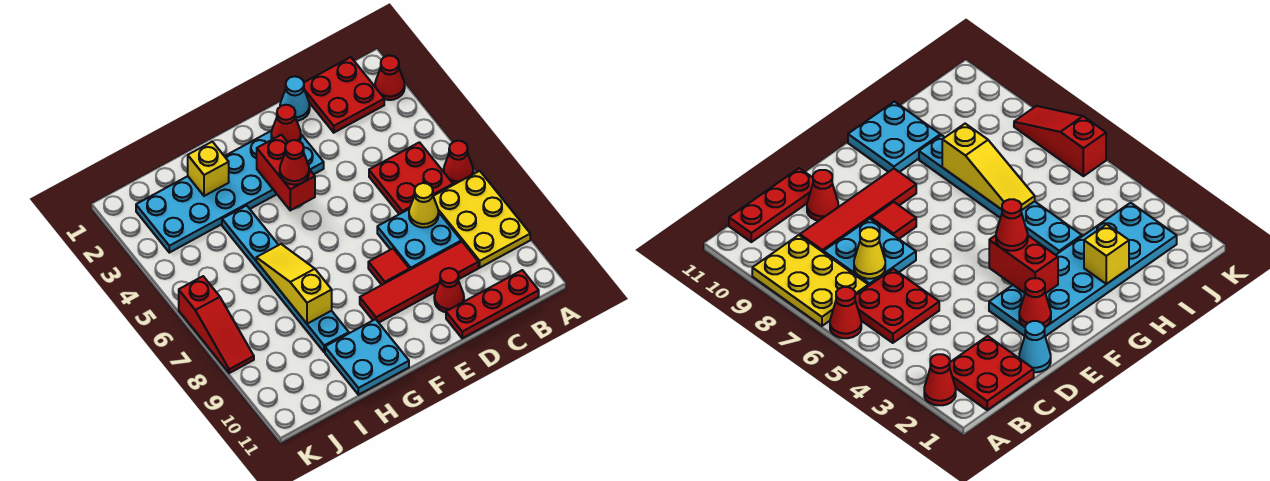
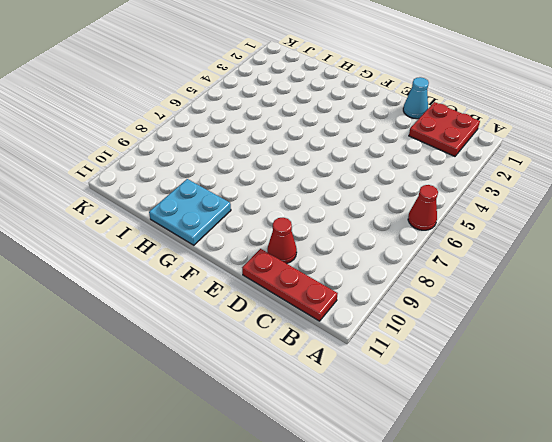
none -> red 1x1 cone [375,55,405,100]
none -> yellow 2x3 plate [433,171,530,268]
none -> red 2x2 plate [369,142,453,214]

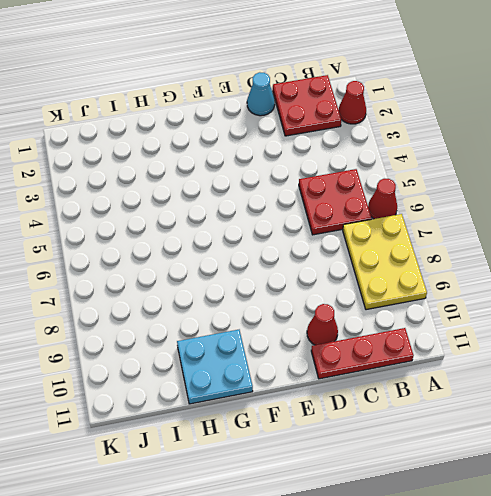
none -> cyan 2x2 plate [377,209,461,269]
none -> red 1x4 tile [360,242,479,323]
none -> cyan 2x6 plate [136,131,324,253]

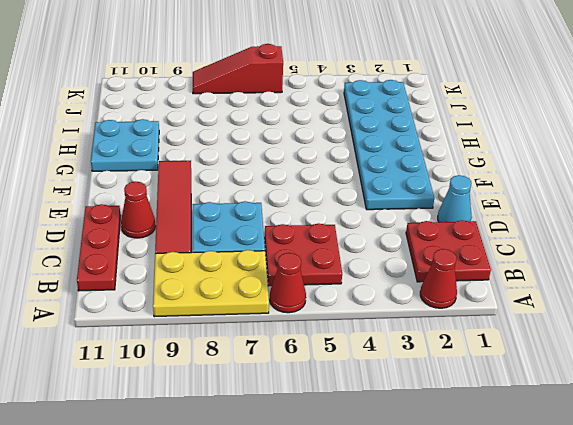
none -> red 1x1 tile [368,249,410,285]
none -> cyan 1x6 plate [222,205,349,352]
none -> yellow 1x1 cone [409,183,439,228]

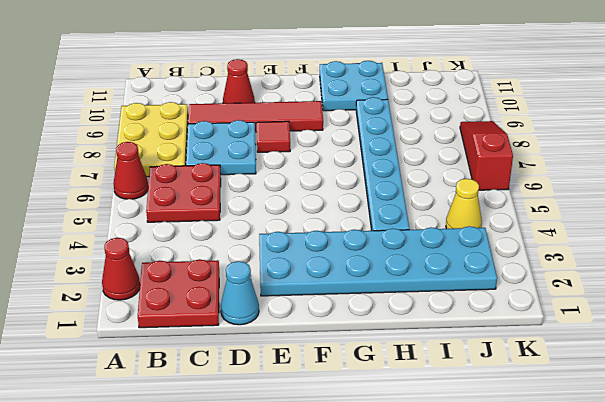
yellow 1x1 cone [446,179,482,229] -> yellow 1x1 cone moved to [409,183,439,228]
none -> red 1x3 plate [446,270,539,338]
none -> red 1x1 cone [271,105,301,142]
none -> red 1x2 brick [257,135,315,210]

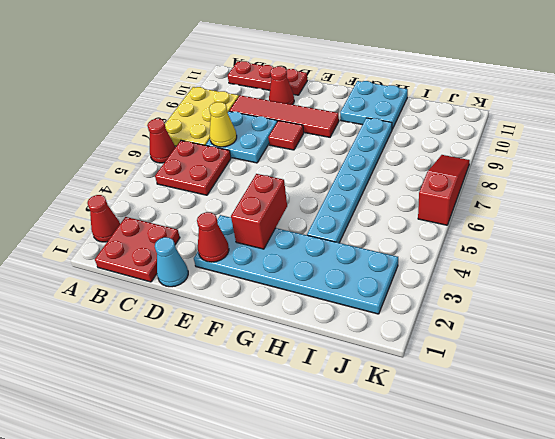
none -> yellow 1x1 brick [188,142,229,196]
none -> yellow 1x3 slope [256,244,332,324]
none -> red 1x1 cone [280,140,309,185]

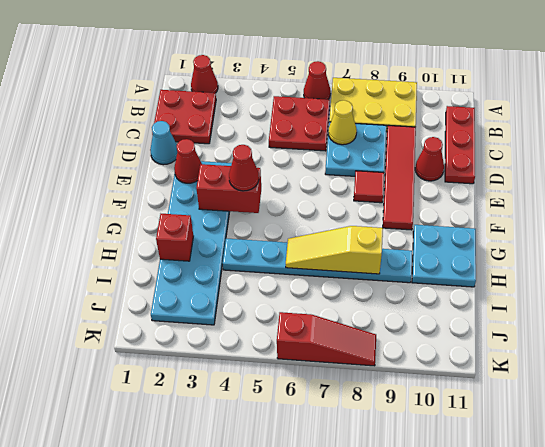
red 1x1 brick [156,214,193,261] -> yellow 1x1 brick [188,142,229,196]

